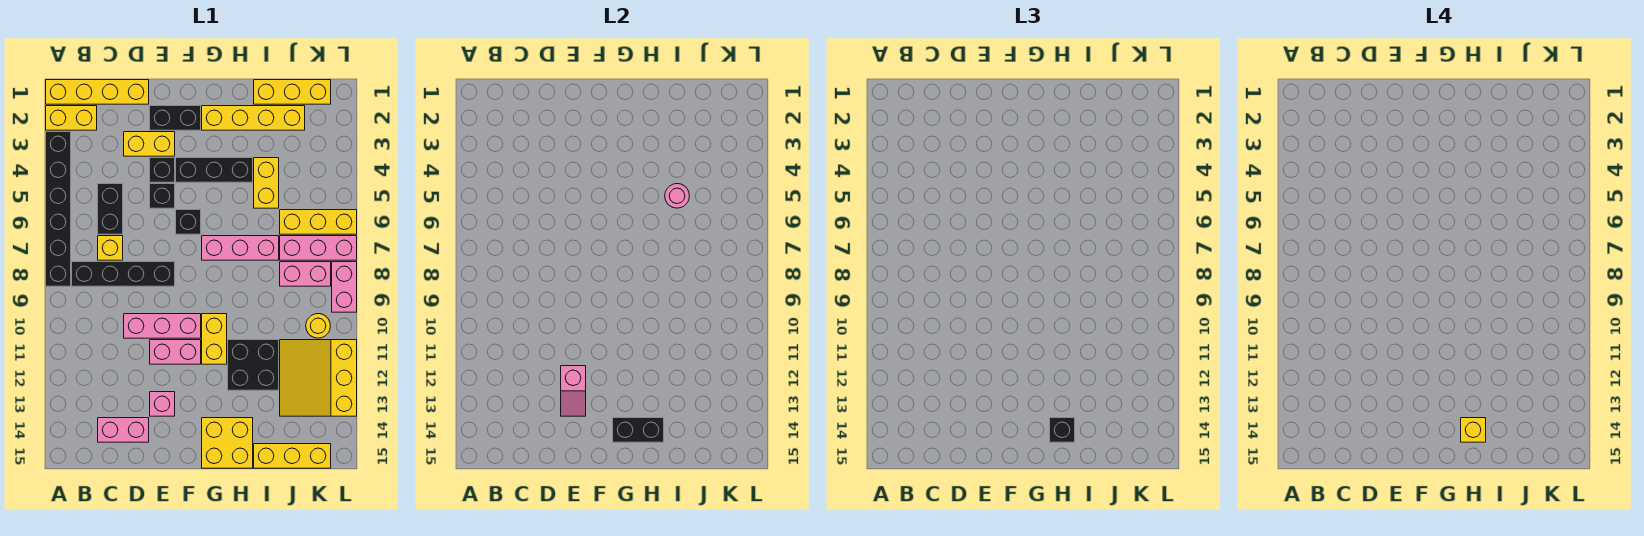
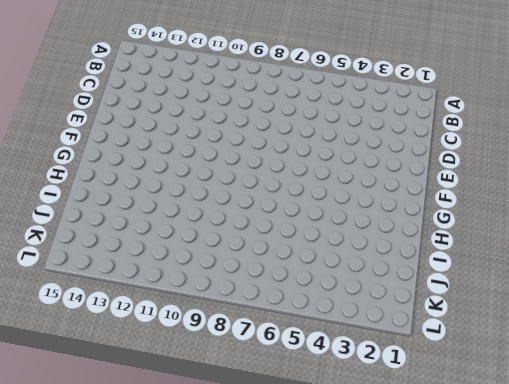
none -> yellow 1x4 brick [46,80,149,104]
none -> yellow 1x2 brick [46,106,97,130]
none -> black 1x6 brick [46,132,71,286]
none -> black 1x4 brick [72,262,175,286]

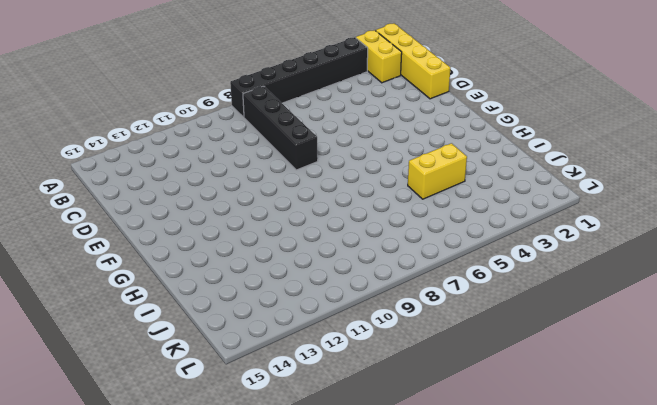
none -> black 1x2 brick [98,184,123,234]
none -> yellow 1x1 brick [98,236,123,260]
none -> pink 1x2 brick [98,418,149,442]
none -> yellow 1x2 brick [124,132,175,156]

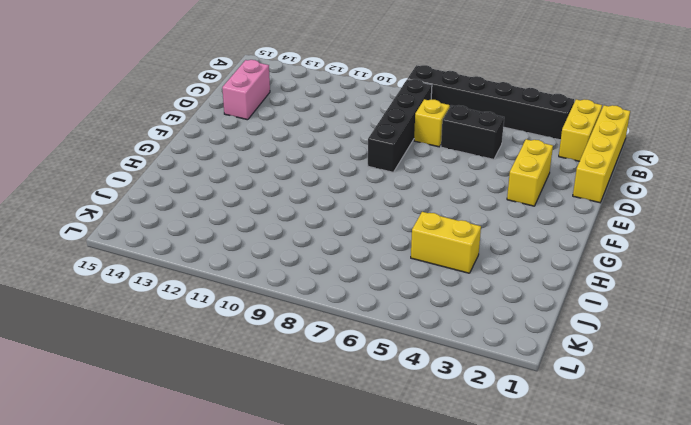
none -> pink 1x3 brick [124,314,201,338]
none -> black 1x2 brick [150,106,201,130]
none -> black 1x1 brick [150,158,175,182]
none -> black 1x1 brick [150,184,175,208]

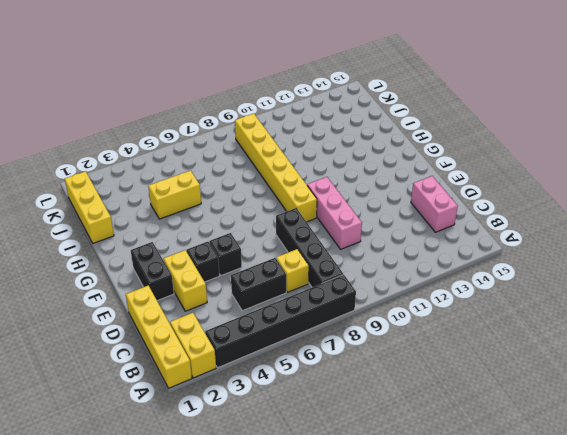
yellow 1x6 brick [235,114,317,222] -> none
none -> pink 1x2 brick [150,340,201,364]
none -> pink 1x1 brick [150,392,175,416]
none -> black 1x3 brick [176,158,253,182]
none -> black 1x1 brick [176,210,201,234]

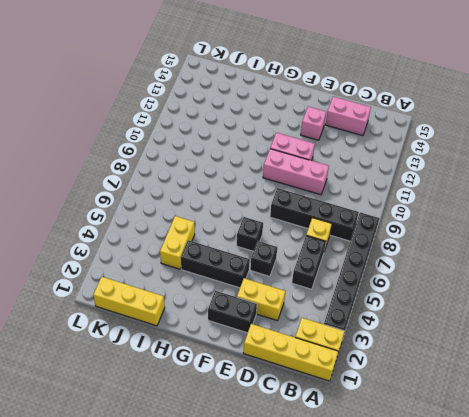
none -> black 1x1 brick [150,158,175,182]
none -> yellow 1x4 brick [202,106,305,130]
none -> pink 1x3 brick [202,236,279,260]
none -> yellow 1x2 brick [202,314,227,364]

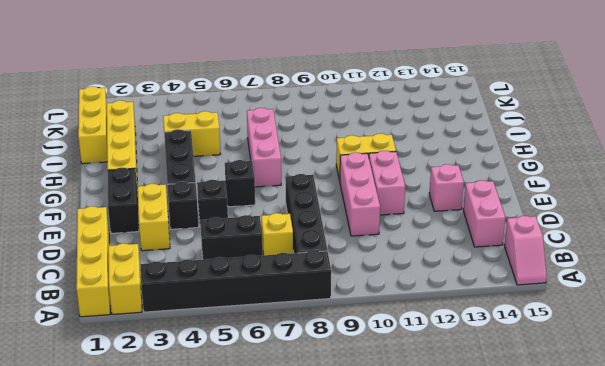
pink 1x2 slope [504,216,547,285] -> pink 1x2 slope turned to [561,366,586,416]
none -> yellow 2x2 brick [202,418,253,468]
none -> black 2x2 brick [228,340,279,390]
none -> yellow 1x3 brick [254,444,331,468]
none -> yellow 1x3 brick [280,210,357,234]

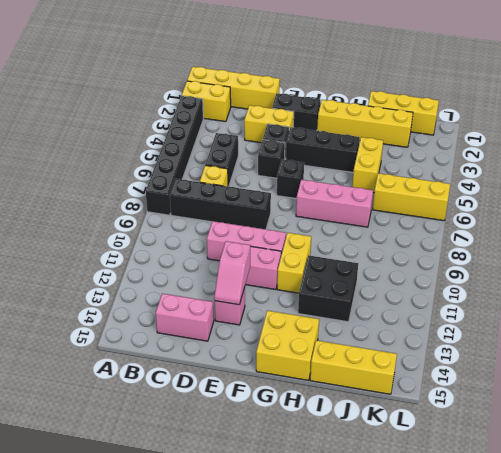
none -> pink 1x3 brick [280,236,357,260]
none -> pink 1x2 brick [280,262,331,286]
none -> yellow 3x3 slope [280,340,357,416]
none -> yellow 1x1 round brick [306,314,330,338]

